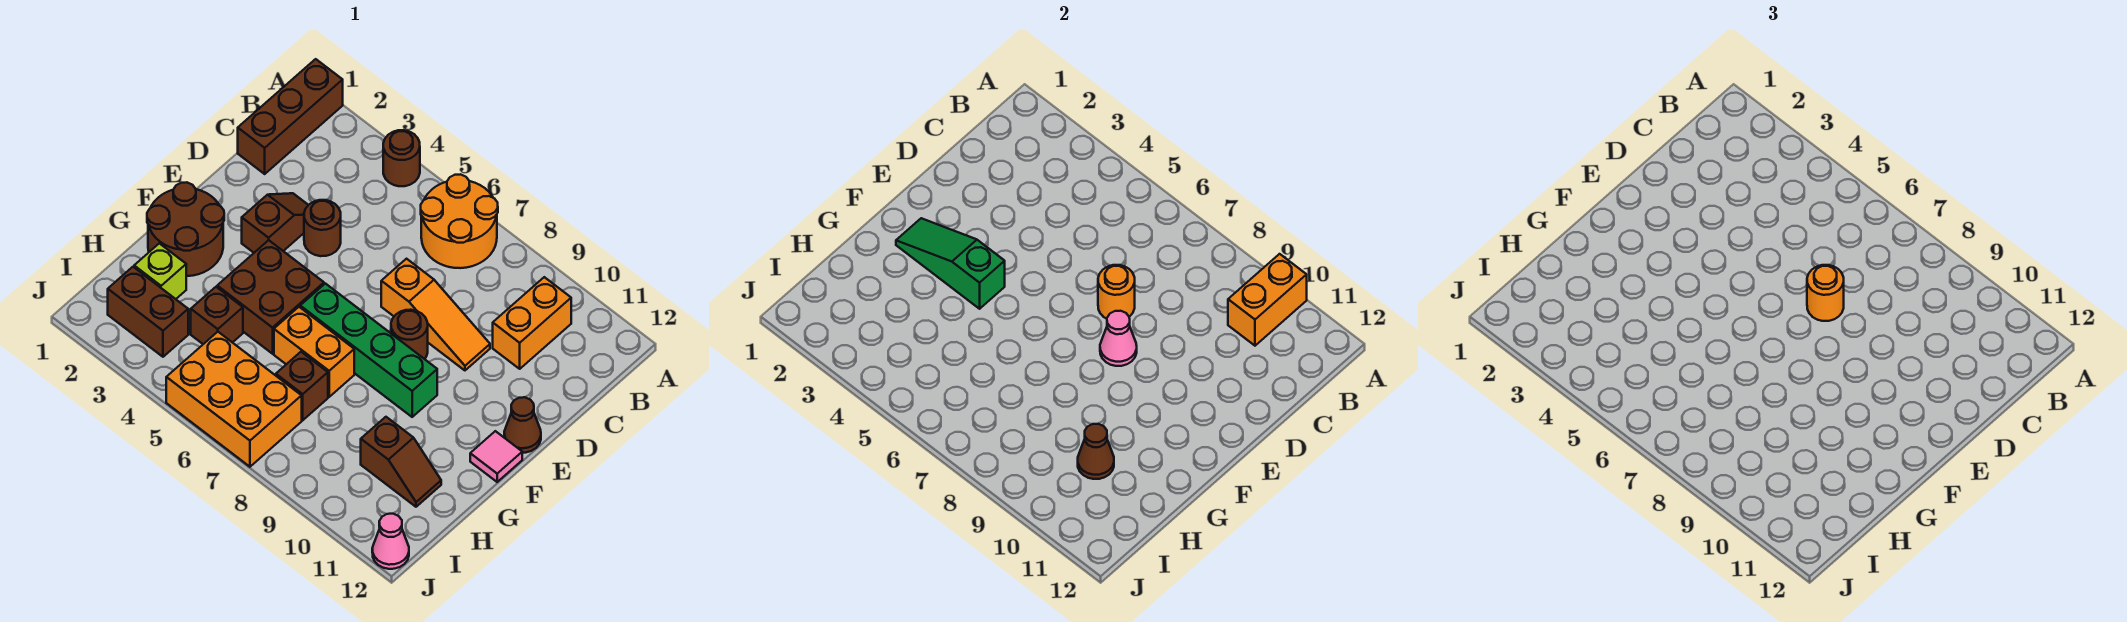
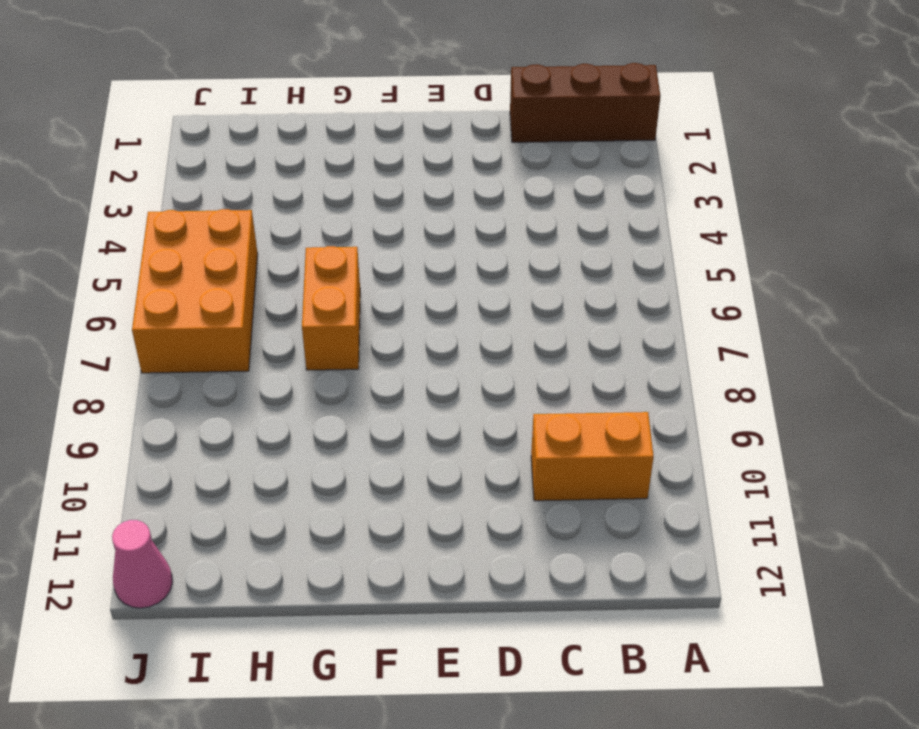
none -> brown 1x1 round brick [383,130,420,186]
none -> orange 2x2 round brick [421,174,498,268]
none -> brown 1x2 slope [242,193,308,253]

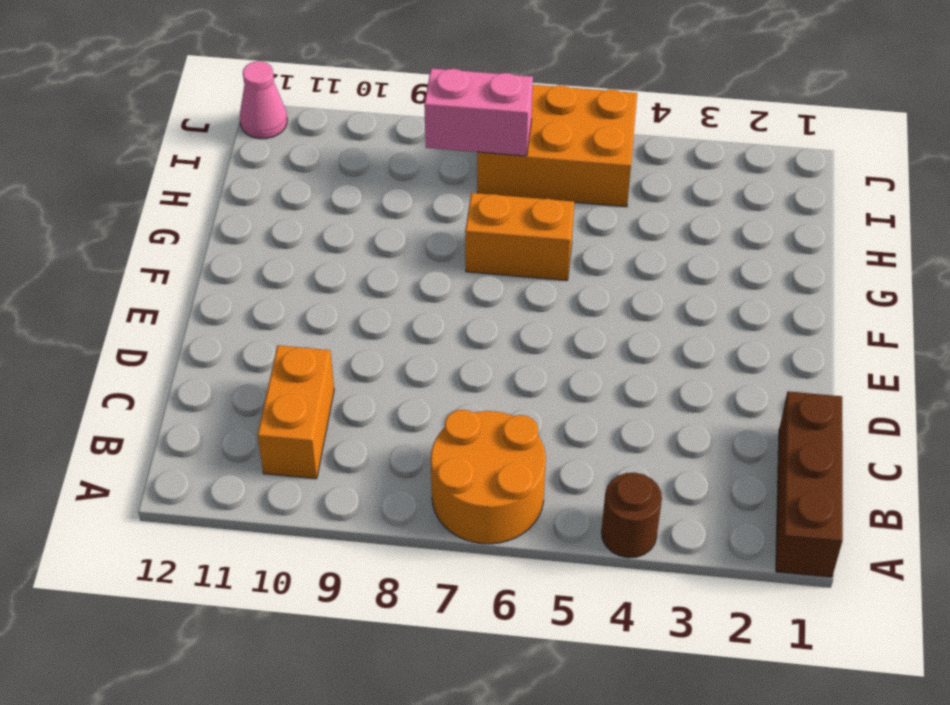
pink 1x2 brick [424,68,533,156] -> none
none -> brown 1x2 slope [242,193,308,253]
none -> brown 1x1 round brick [304,200,341,256]
none -> orange 1x3 slope [381,259,490,370]

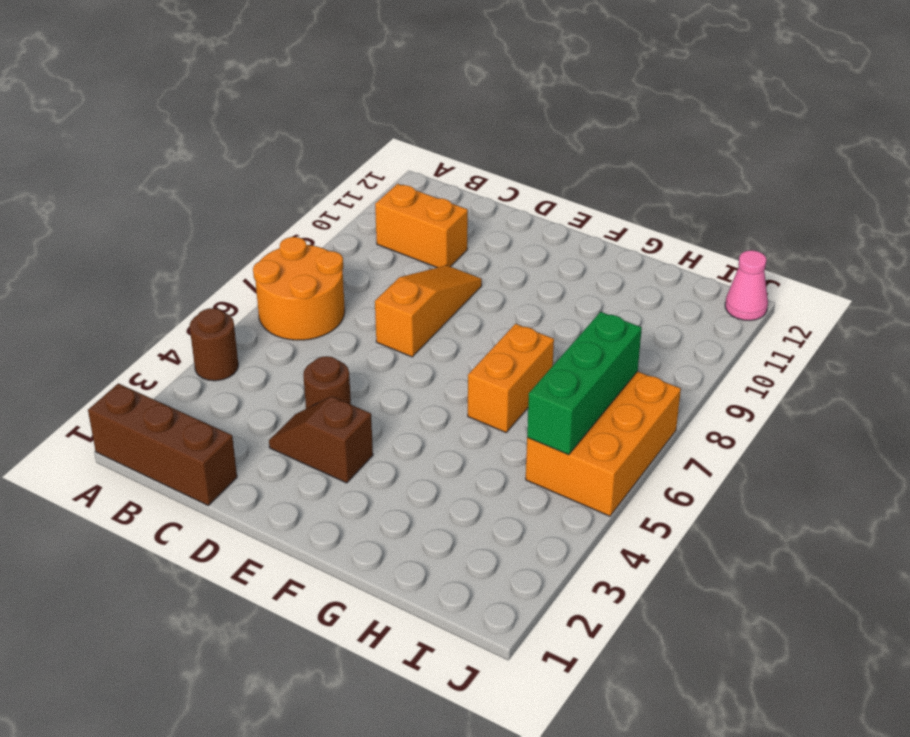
green 1x3 brick [527,312,642,455] -> none
none -> brown 1x1 round brick [391,310,428,359]
none -> brown 1x1 cone [504,397,541,453]
none -> brown 2x2 round brick [147,182,224,276]

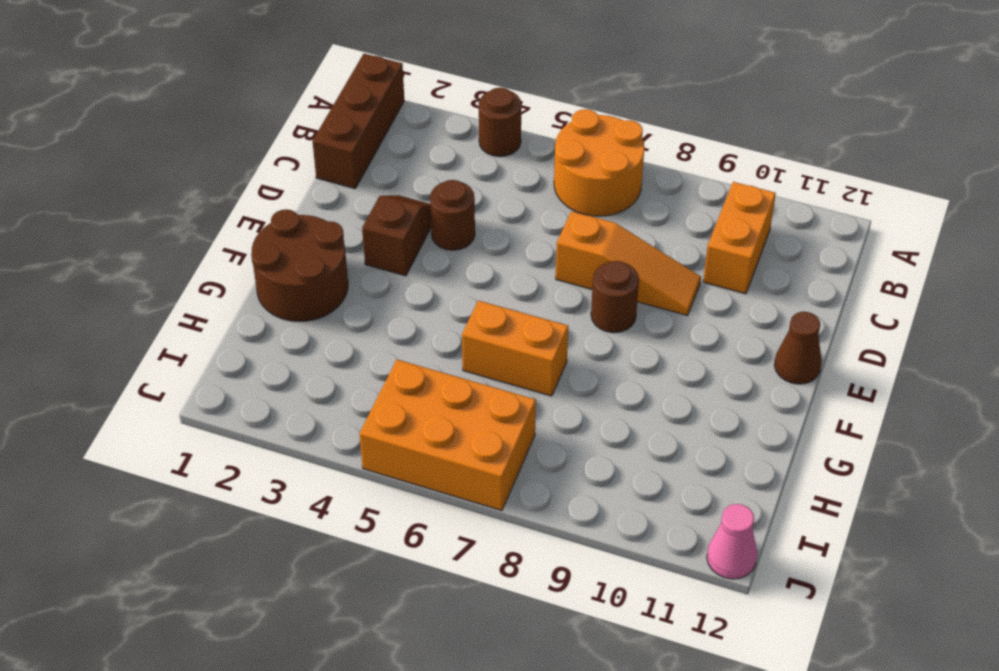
none -> brown 2x2 brick [217,240,324,354]
none -> green 1x4 brick [300,284,437,417]
none -> pink 1x1 tile [470,431,522,482]

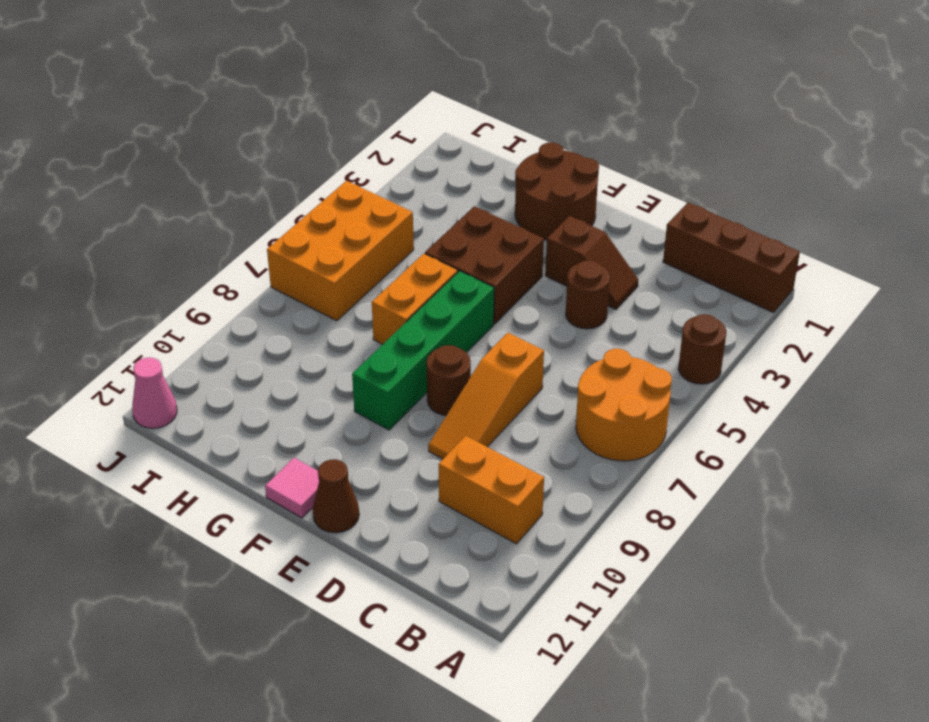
none -> lime 1x1 brick [134,243,186,299]
none -> brown 1x1 brick [191,287,243,344]
none -> brown 1x1 brick [276,352,328,420]

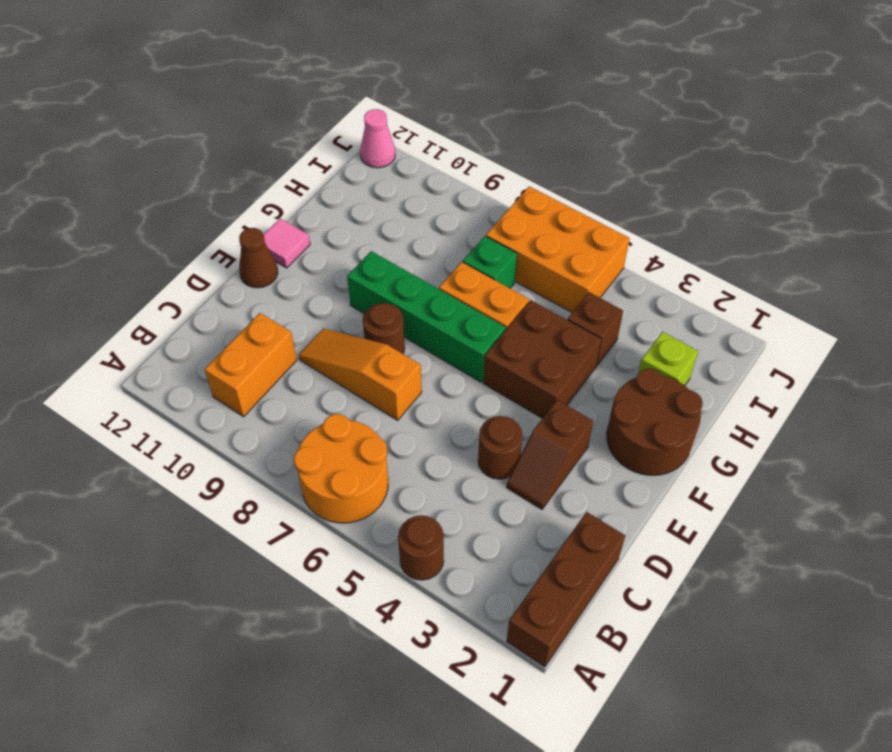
green 1x1 brick [463,236,517,288] -> brown 1x1 brick [276,352,328,420]
none -> brown 1x2 slope [361,417,441,507]
none -> brown 1x2 brick [108,267,188,357]
none -> orange 1x2 brick [1228,254,1307,346]

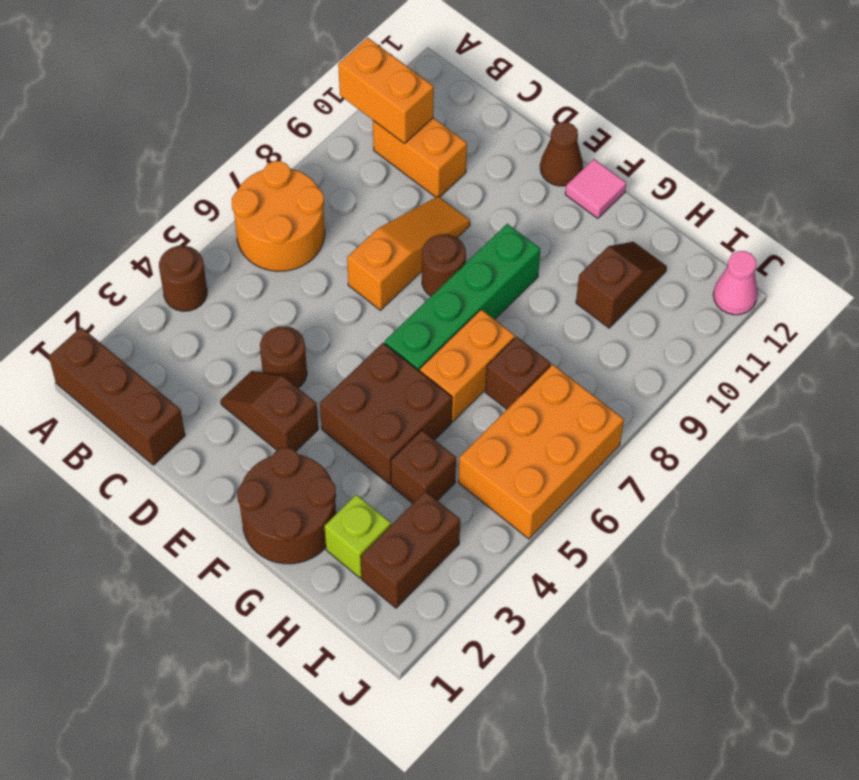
none -> orange 1x1 round brick [1098,265,1135,319]
none -> pink 1x1 cone [1100,311,1137,366]
none -> green 1x3 slope [896,218,1005,309]

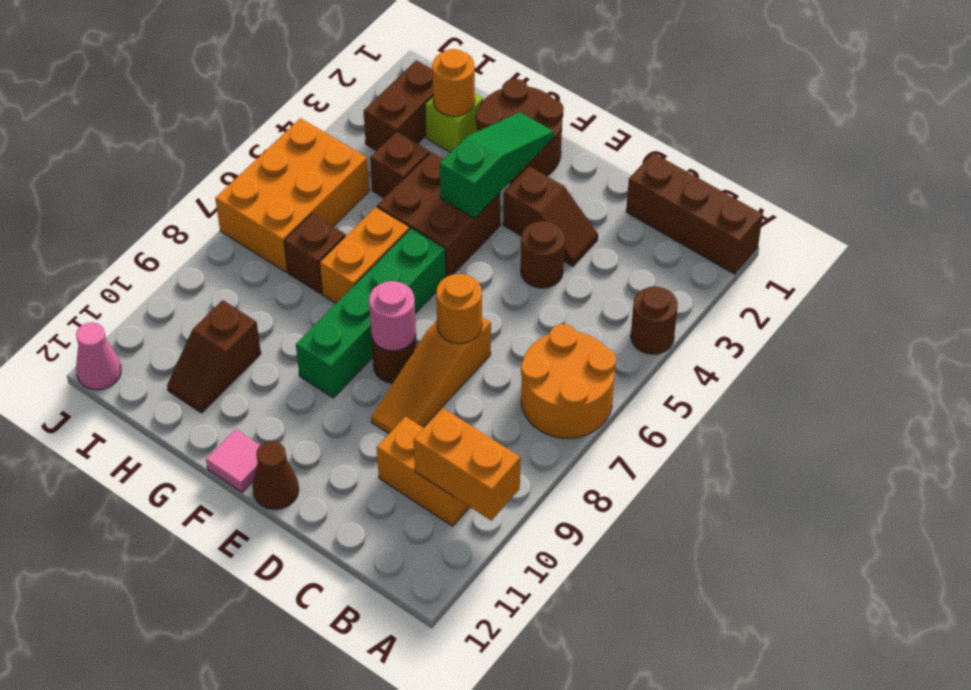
pink 1x1 round brick [369,281,416,351] -> pink 1x1 cone [1100,311,1137,366]
orange 1x1 round brick [432,49,475,116] -> orange 1x1 round brick moved to [1807,265,1844,321]
none -> brown 1x1 cone [1078,424,1114,479]

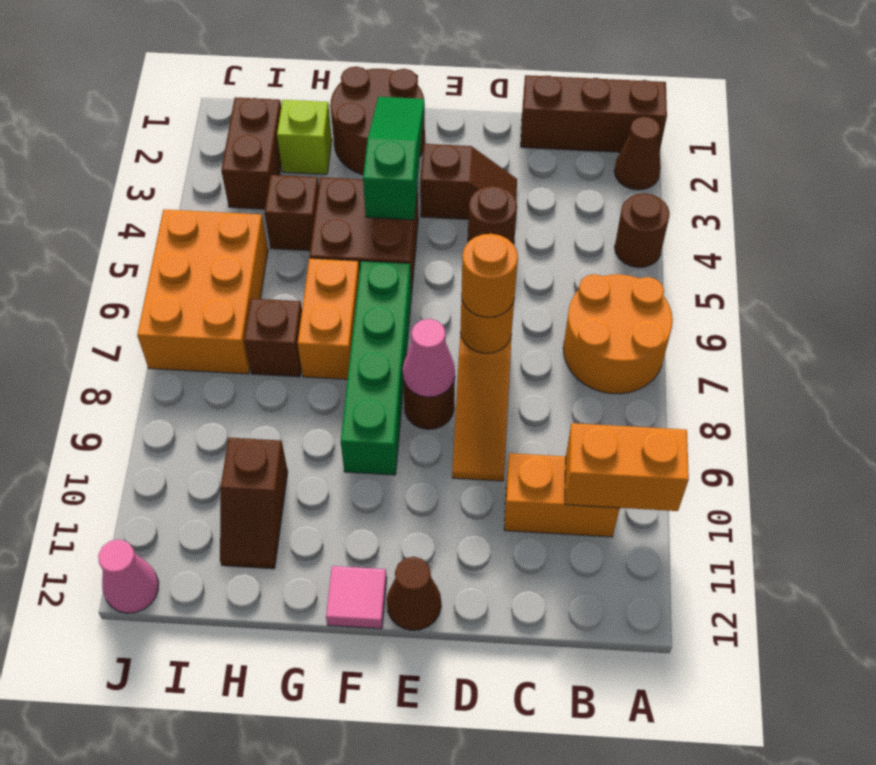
brown 1x1 cone [614,117,661,190] -> brown 1x1 cone moved to [1078,424,1114,479]

